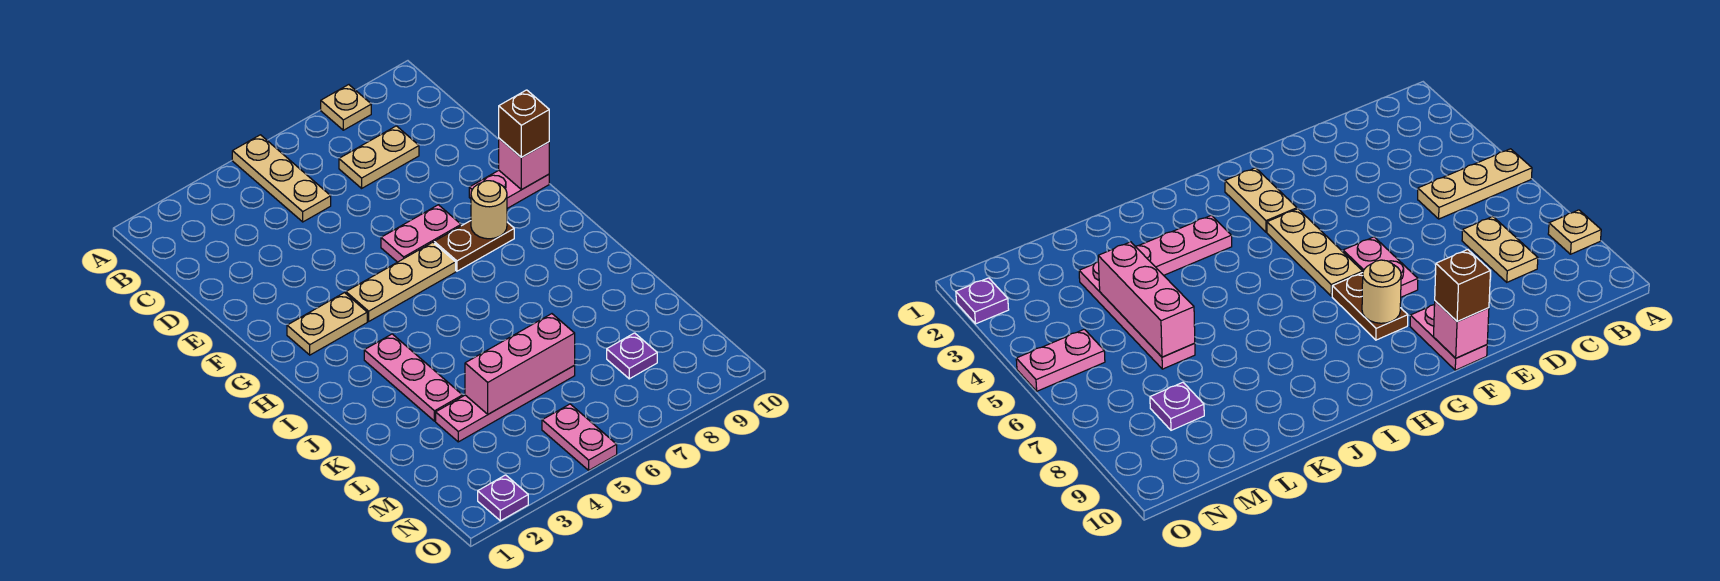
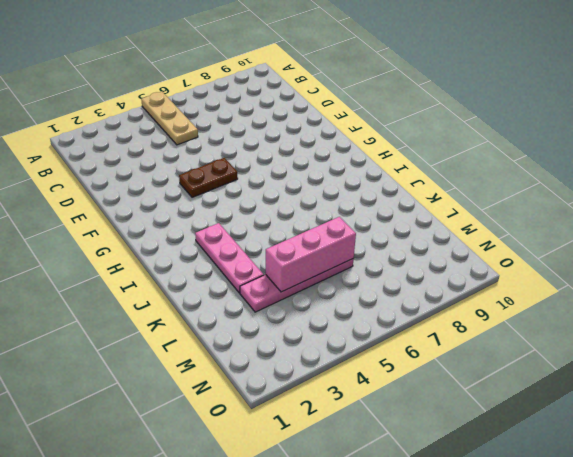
brown 1x2 plate [179,158,238,197] -> brown 1x2 plate moved to [434,221,514,271]
none -> tan 1x1 plate [321,85,371,130]
none -> tan 1x2 plate [339,126,419,188]
none -> pink 1x2 plate [381,205,461,262]

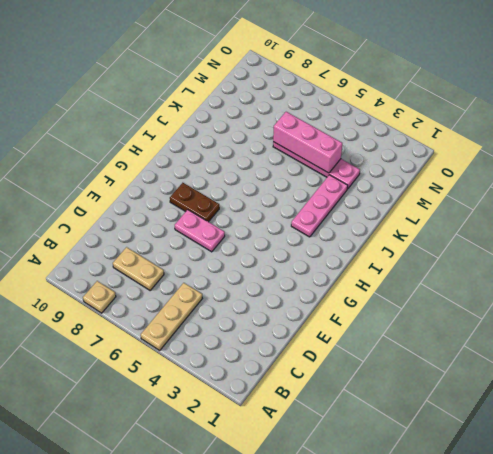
none -> pink 1x2 plate [469,170,549,208]
none -> tan 1x2 plate [287,293,367,355]
none -> tan 1x3 plate [346,242,456,321]

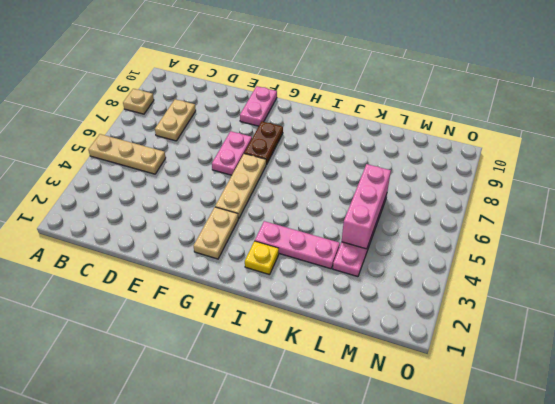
yellow 1x1 plate [245,241,279,275] -> none
none -> purple 1x1 plate [607,333,657,379]
none -> pink 1x2 plate [542,404,617,470]
none -> purple 1x1 plate [478,475,528,521]

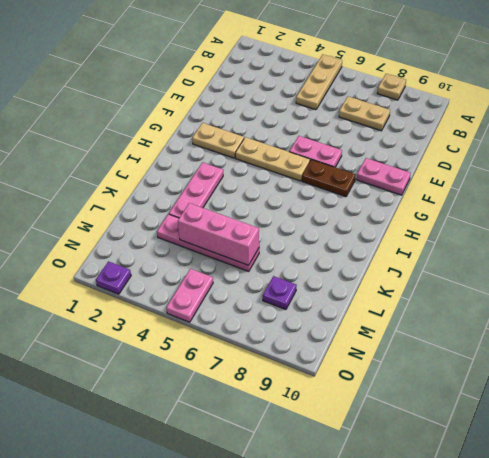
none -> pink 1x1 brick [499,138,549,190]
none -> tan 1x1 round brick [471,181,507,239]
none -> brown 1x1 brick [499,90,549,157]

